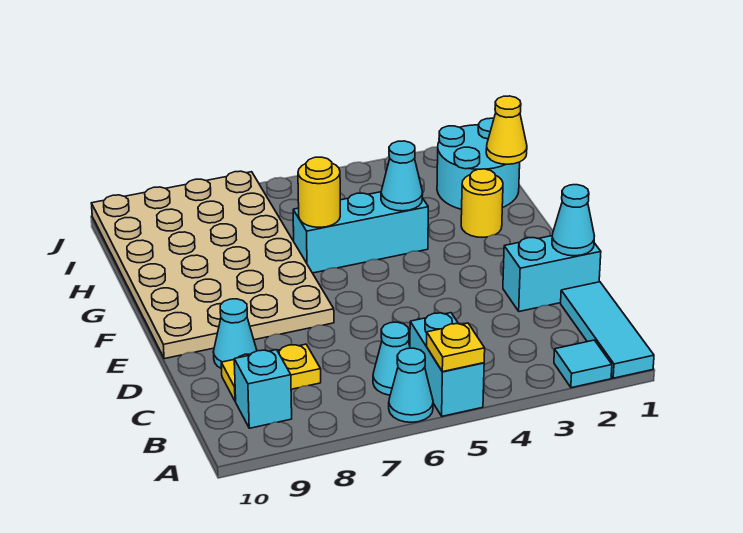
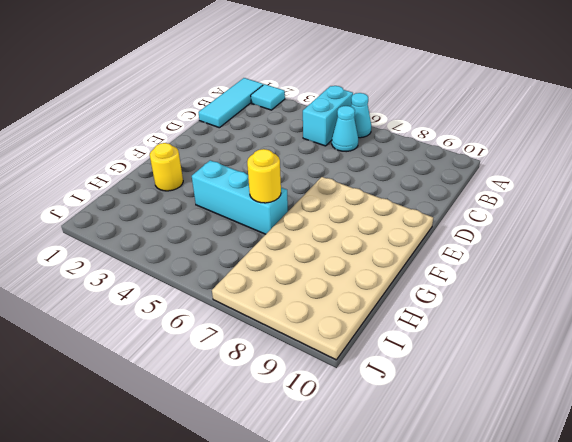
none -> cyan 1x1 brick [234,350,292,428]
none -> yellow 1x2 plate [221,344,321,401]
none -> cyan 1x2 brick [503,236,601,312]

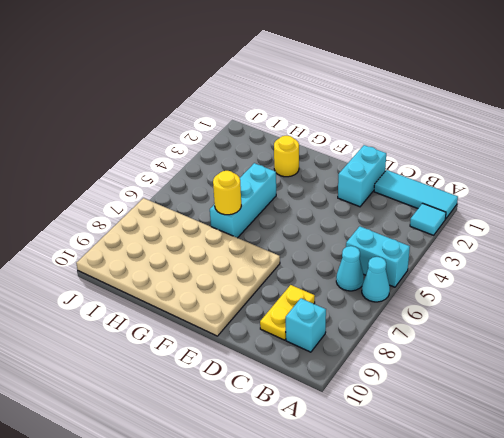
none -> cyan 1x1 cone [213,299,257,369]
none -> cyan 2x2 round brick [437,118,520,210]
none -> yellow 1x1 plate [427,323,485,372]

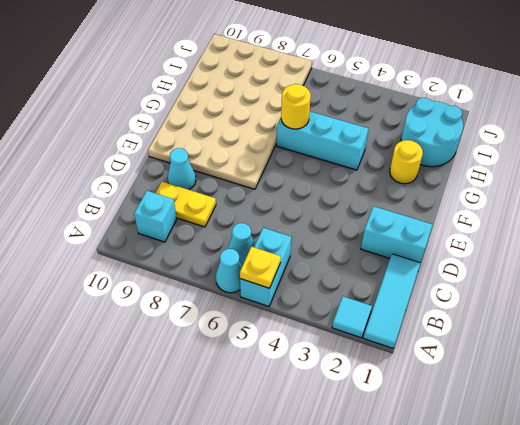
none -> cyan 1x1 cone [552,185,594,256]
none -> cyan 1x1 cone [381,141,423,211]
none -> yellow 1x1 cone [486,96,527,164]

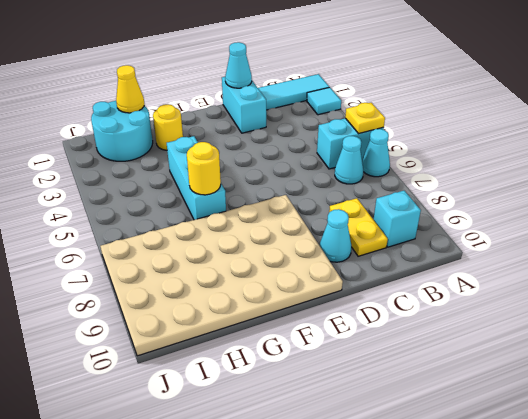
none -> cyan 1x1 cone [381,141,423,211]

